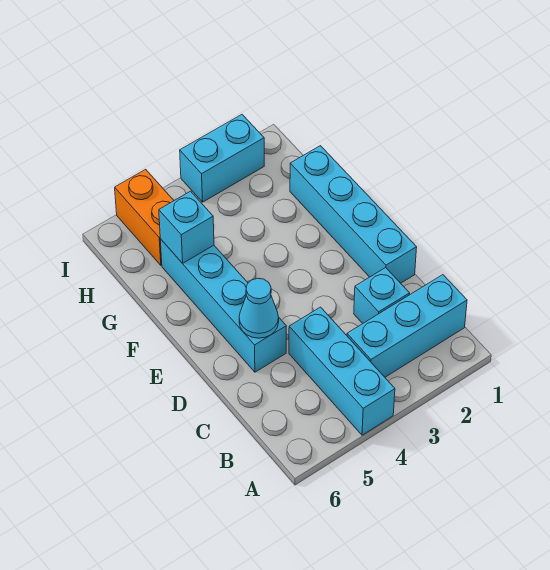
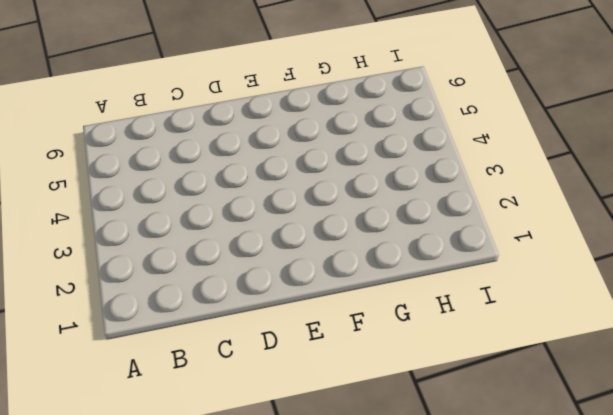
none -> cyan 1x3 brick [289,307,395,435]
none -> cyan 1x3 brick [347,275,467,377]

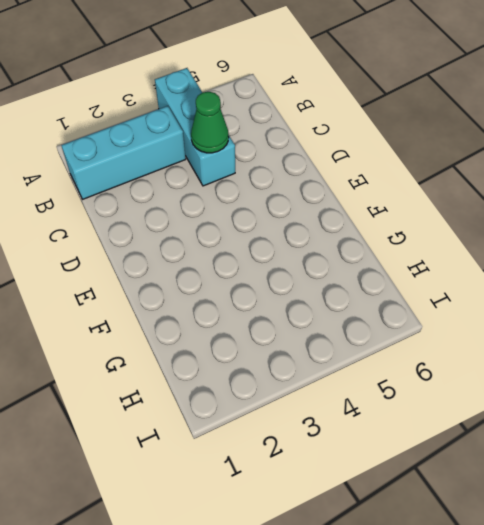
green 1x1 cone [191,92,229,153] -> none
none -> cyan 1x1 brick [354,268,410,323]
none -> cyan 1x4 brick [290,146,417,283]

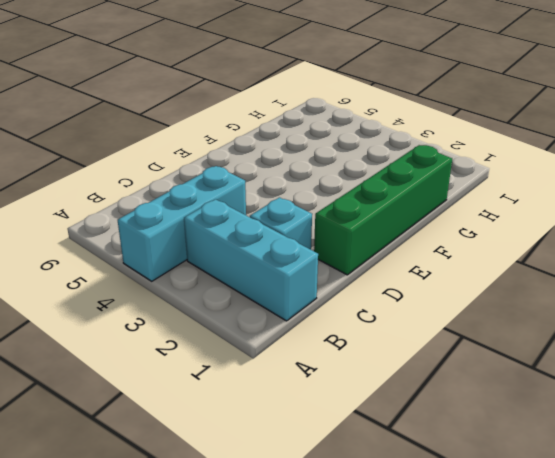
green 1x4 brick [314,145,452,275] -> cyan 1x4 brick [290,146,417,283]
none -> cyan 1x4 brick [160,239,286,372]
none -> orange 1x2 brick [115,169,174,265]

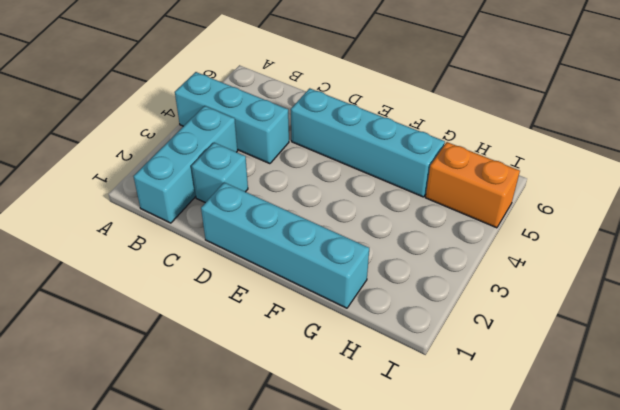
none -> cyan 1x2 brick [180,115,264,202]
none -> cyan 1x1 cone [239,278,279,338]

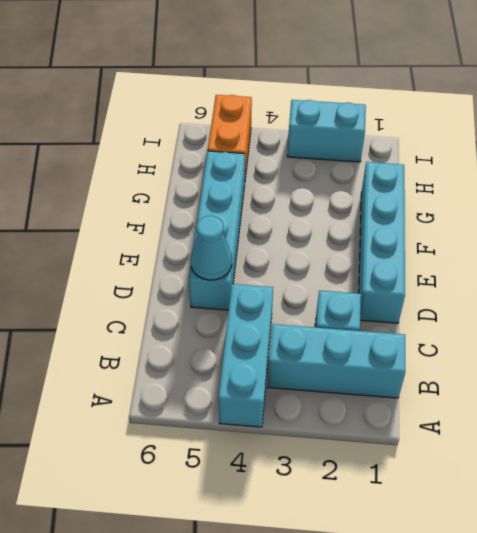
none -> cyan 1x1 brick [159,191,214,263]

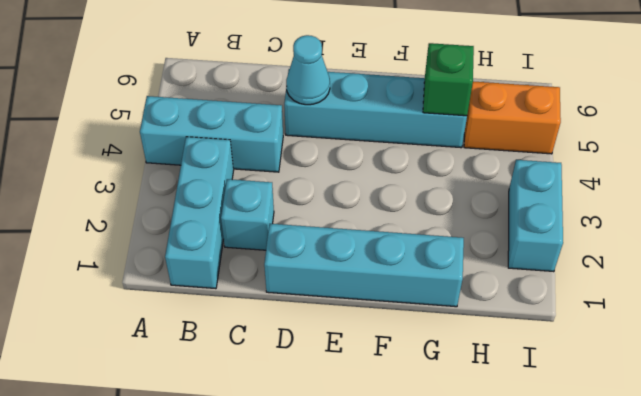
green 1x1 brick [423,43,474,116] -> cyan 1x1 brick [159,191,214,263]

